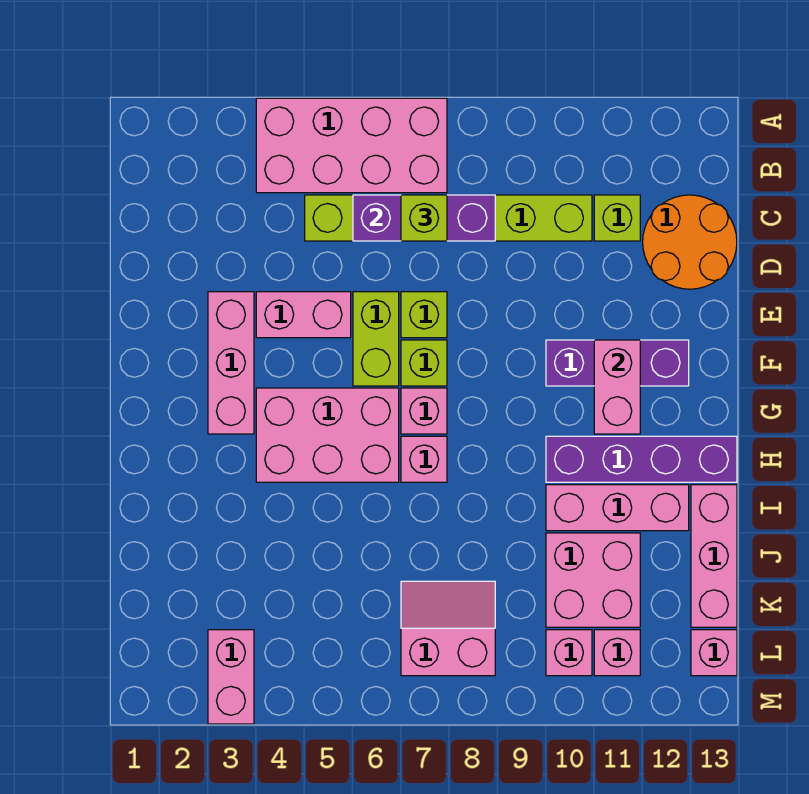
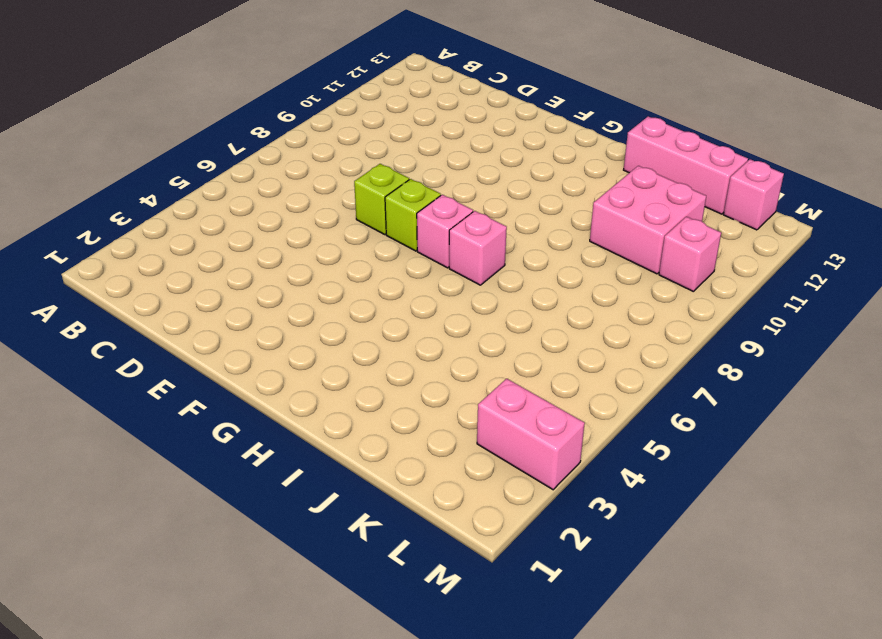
none -> pink 2x4 brick [256,98,447,193]
none -> lime 1x6 brick [305,195,592,241]
none -> lime 1x1 brick [594,195,640,241]

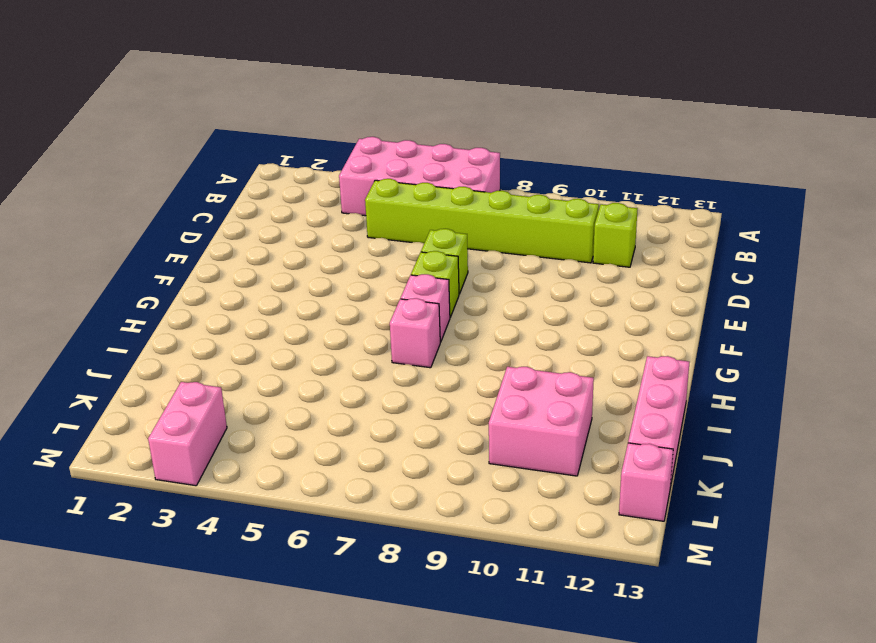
none -> orange 2x2 round brick [643,195,737,289]
none -> pink 1x3 brick [208,292,254,434]
none -> pink 1x2 brick [256,292,351,338]

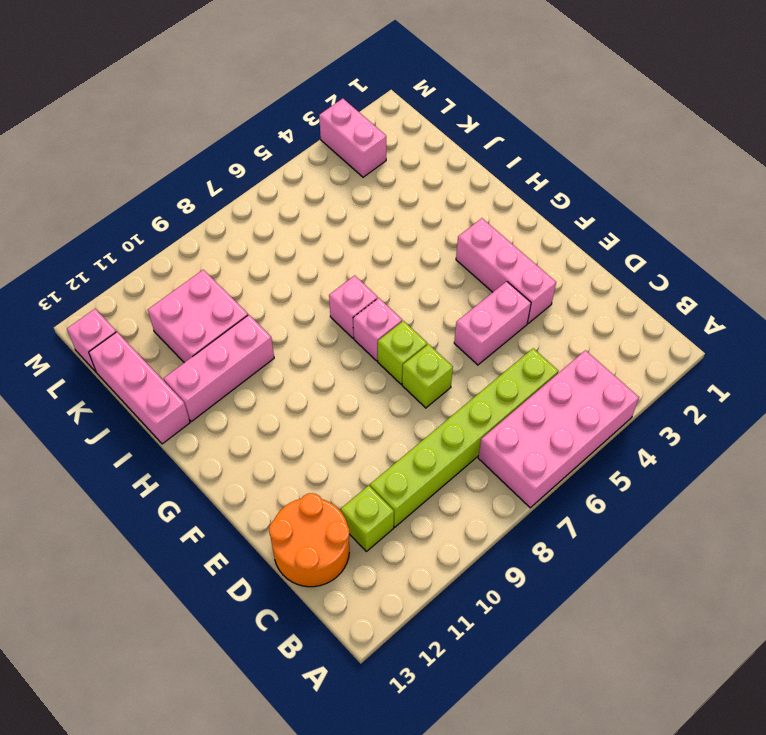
none -> lime 1x2 brick [353,292,399,386]
none -> purple 1x3 brick [546,340,689,386]
none -> pink 2x3 brick [256,388,399,482]

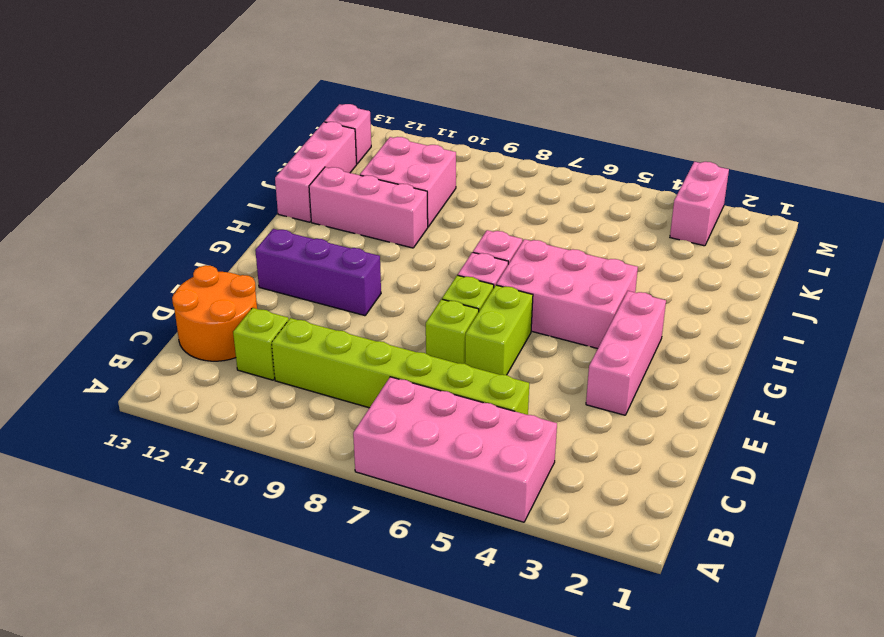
none -> pink 1x2 brick [256,292,351,338]
none -> purple 1x4 brick [546,436,737,482]
none -> pink 2x2 slope [401,581,495,676]

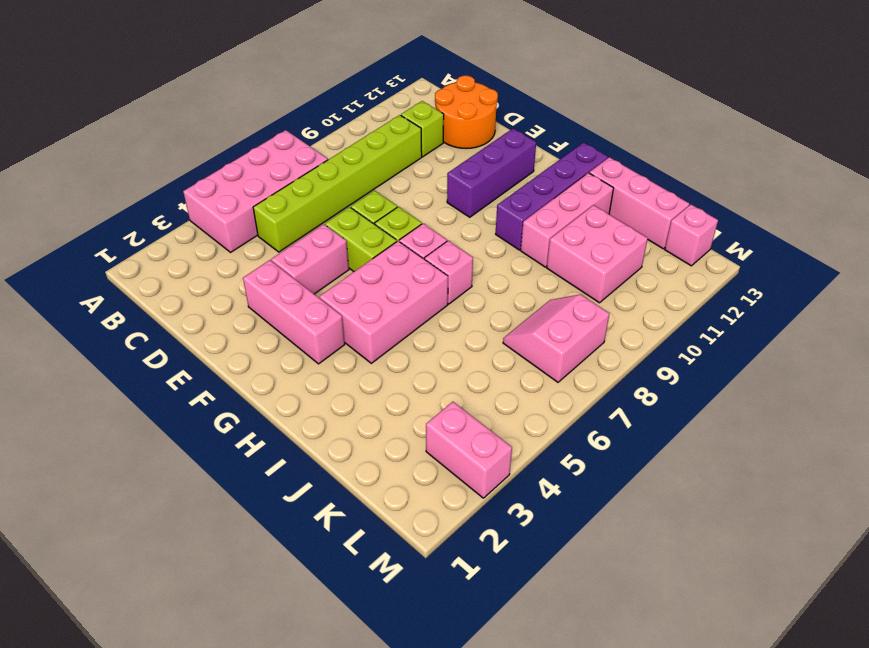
none -> pink 1x1 brick [546,630,592,676]
none -> pink 1x1 brick [594,630,640,676]
none -> purple 1x3 brick [353,195,495,241]

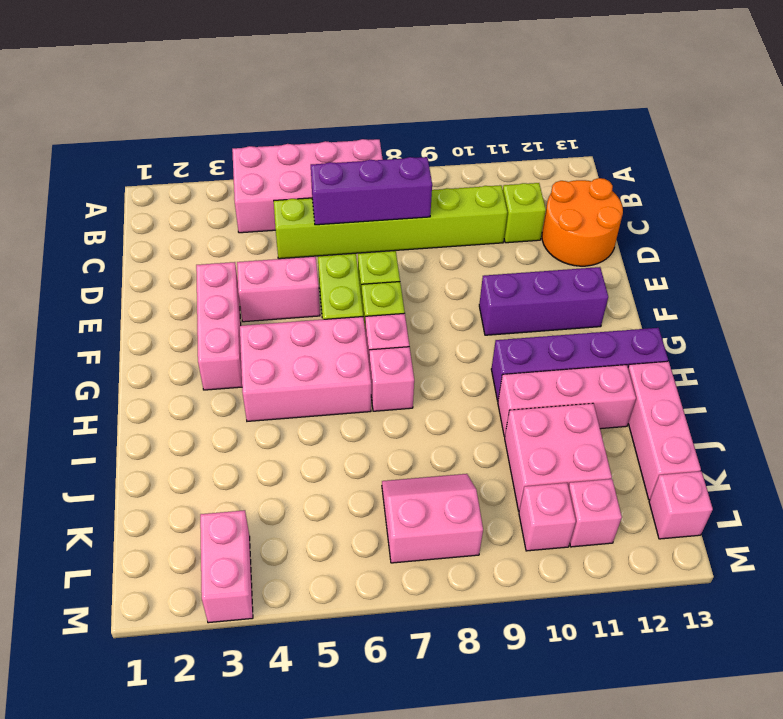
none -> pink 1x2 brick [594,340,640,434]
none -> lime 1x1 brick [401,195,447,241]

